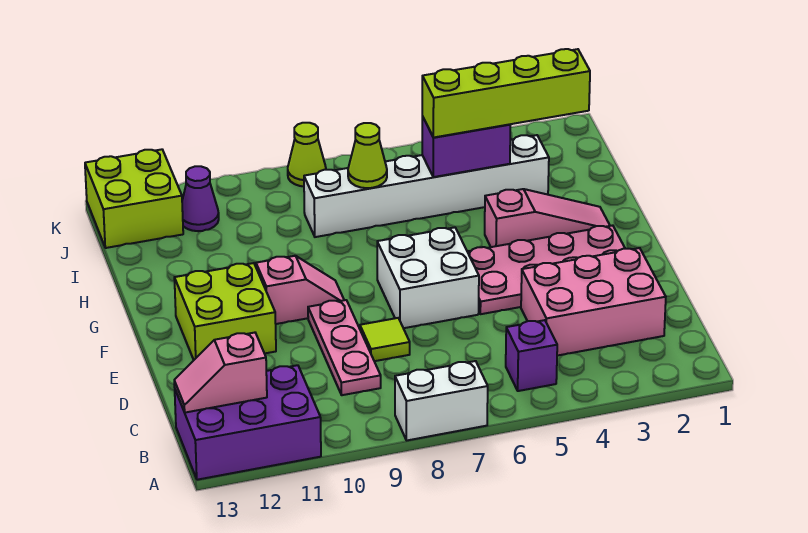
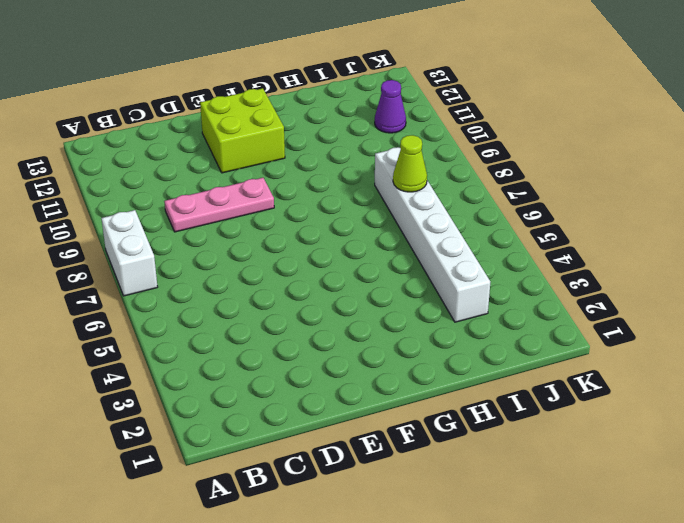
none -> purple 2x3 brick [175,365,321,480]
none -> purple 1x1 brick [506,320,557,391]
none -> pink 2x3 brick [521,248,666,356]

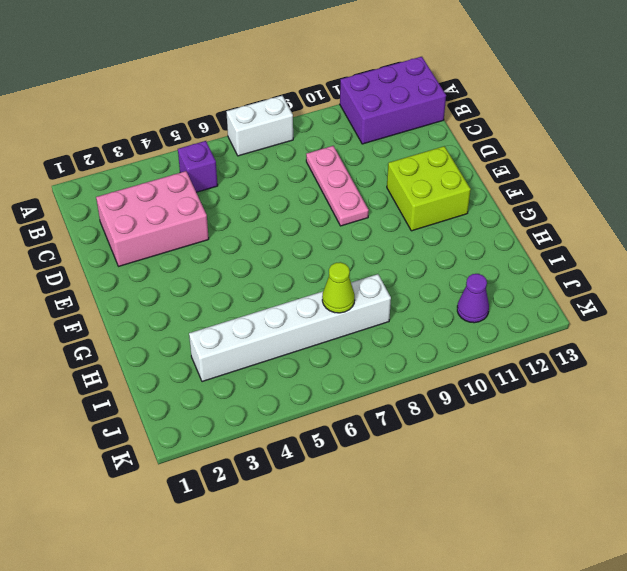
none -> lime 1x1 tile [360,318,410,361]
none -> pink 2x4 plate [467,225,625,314]
none -> white 2x2 brick [377,227,479,328]

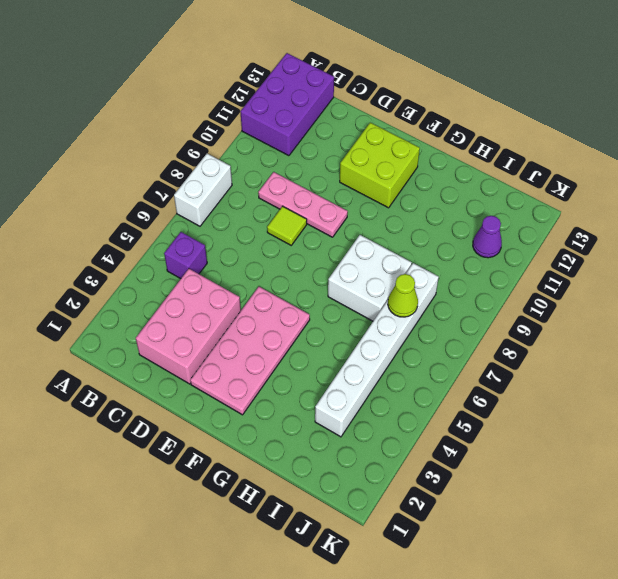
white 2x2 brick [328,235,412,321] -> white 2x2 brick moved to [377,227,479,328]
none -> pink 1x2 slope [256,256,344,324]
none -> pink 1x3 slope [485,189,610,247]
none -> lime 2x2 brick [85,149,183,248]

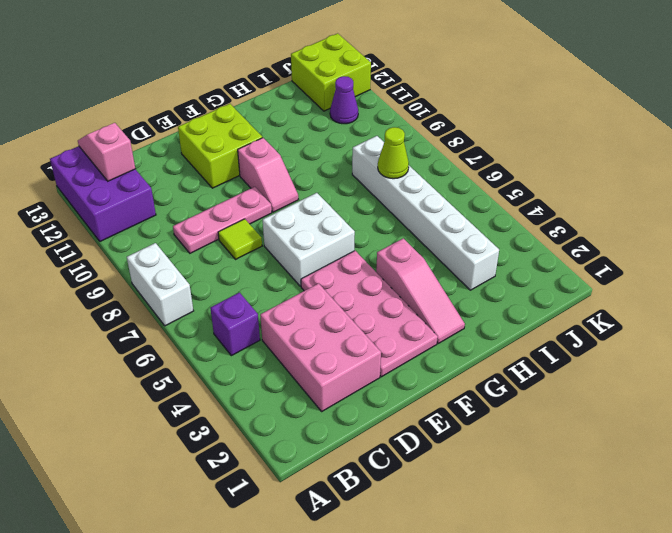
none -> lime 1x1 cone [288,123,326,186]
none -> purple 1x2 brick [422,116,510,177]
none -> lime 1x4 brick [422,49,590,138]

